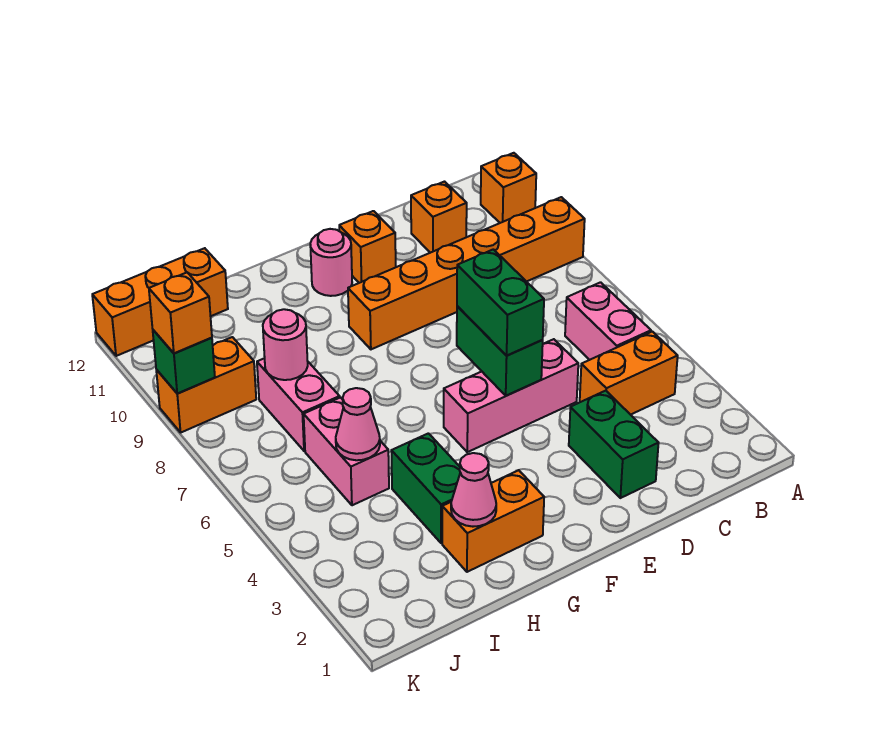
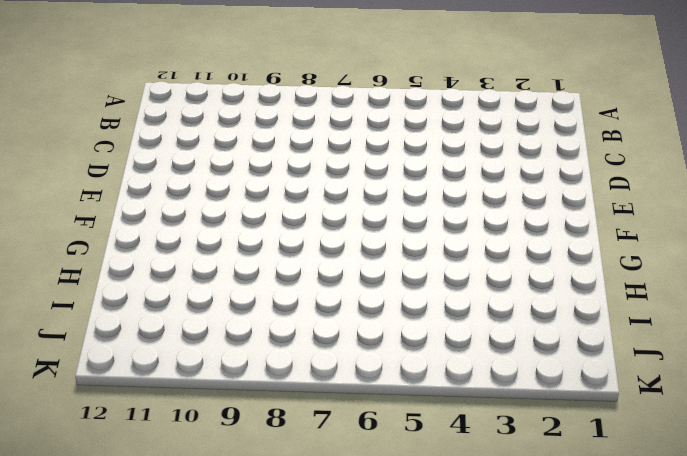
none -> orange 1x6 brick [348,197,585,349]
none -> orange 1x1 brick [481,153,536,223]
none -> orange 1x2 brick [580,332,678,415]

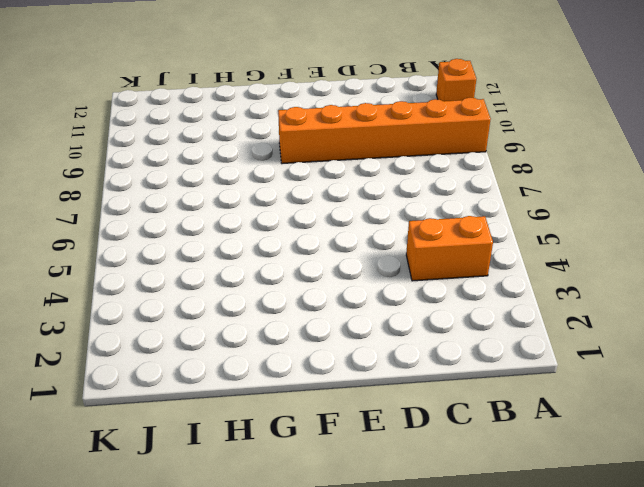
none -> pink 1x2 brick [565,282,651,360]
none -> orange 1x1 brick [411,182,467,253]
none -> green 1x2 brick [569,391,659,498]

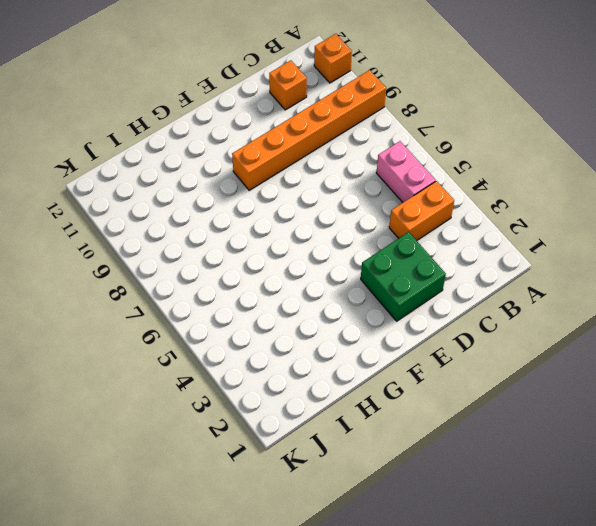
green 2x2 brick [361,232,446,321] -> green 1x2 brick [569,391,659,498]
none -> pink 1x3 brick [444,339,578,452]
none -> orange 1x1 brick [339,211,396,283]
none -> pink 1x1 round brick [310,229,352,296]

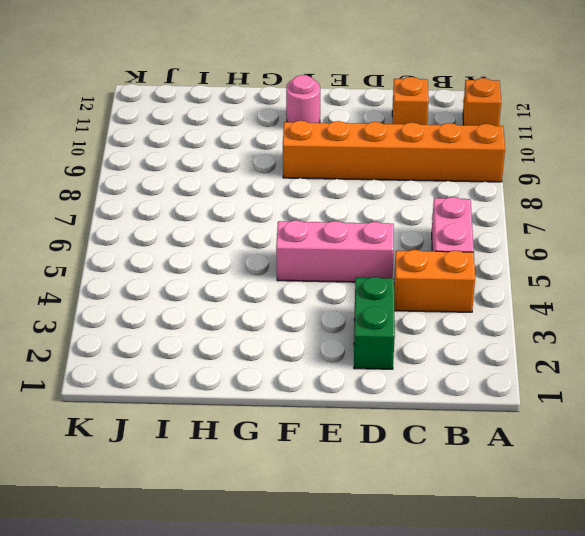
none -> orange 1x1 brick [339,211,396,283]
none -> orange 1x2 brick [442,470,544,572]
none -> green 1x2 brick [391,433,460,543]

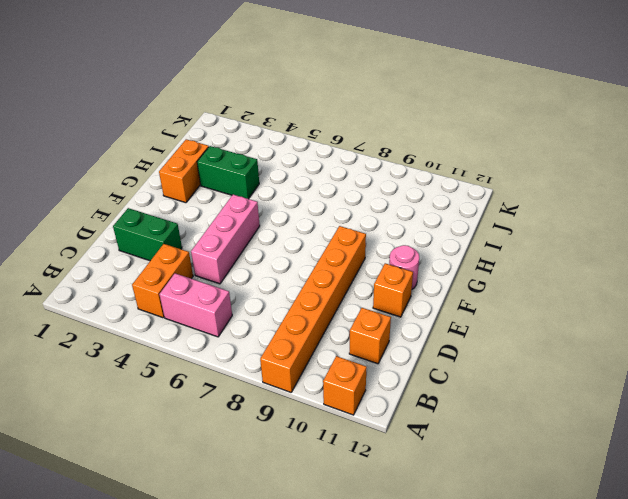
none -> pink 1x2 brick [304,397,389,505]
none -> pink 1x2 brick [257,358,340,451]
none -> orange 1x3 brick [92,248,228,356]

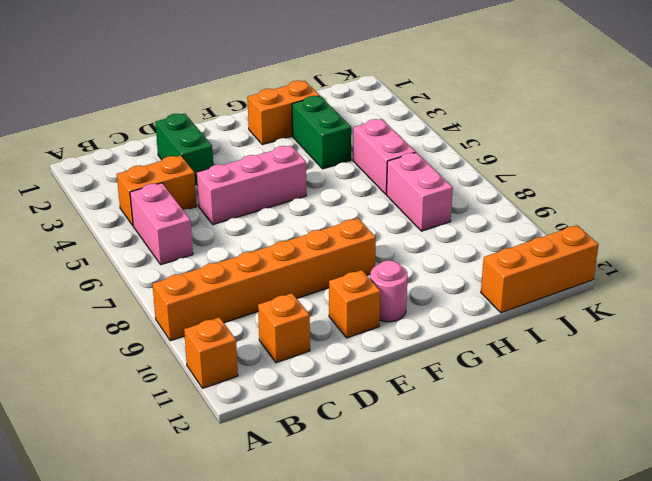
none -> orange 1x2 brick [156,337,256,432]
none -> green 1x2 brick [457,306,543,396]
none -> pink 1x1 cone [451,453,496,527]

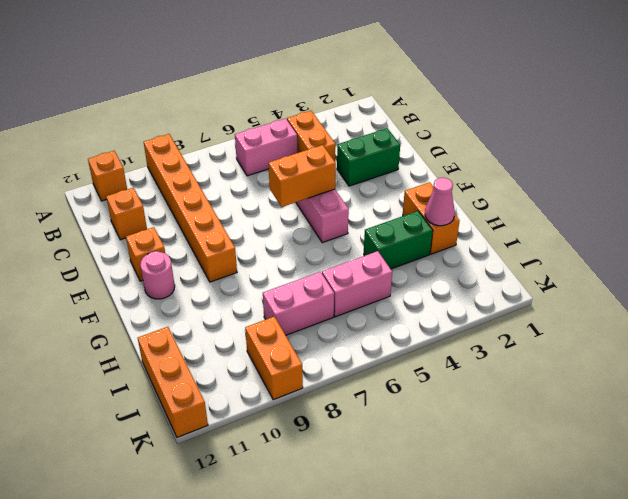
orange 1x2 brick [269,145,336,207] -> green 1x2 brick [457,306,543,396]
none -> pink 1x1 cone [336,388,380,460]
none -> pink 1x1 round brick [263,309,308,380]
none -> green 1x1 brick [153,330,215,393]

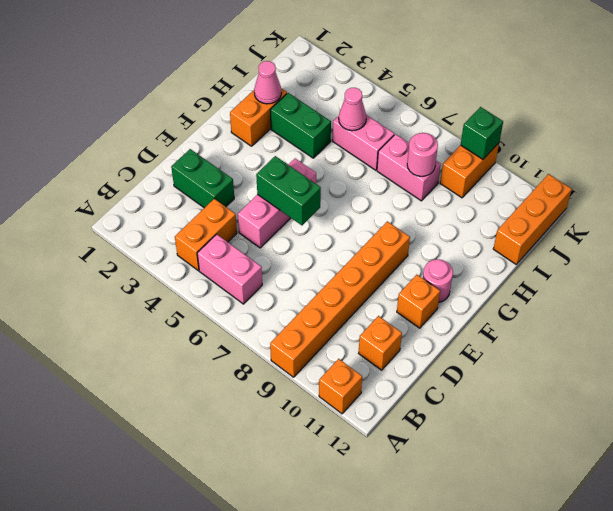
none -> green 1x2 brick [457,249,544,356]
none -> orange 1x1 brick [149,273,212,353]

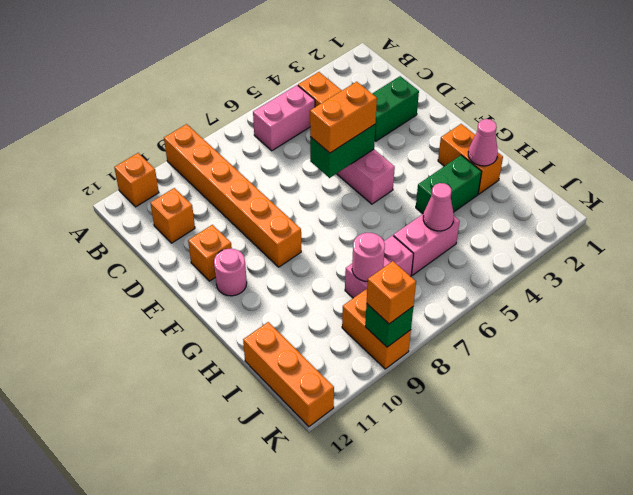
orange 1x2 brick [310,82,377,153] -> green 1x2 brick [457,249,544,356]

